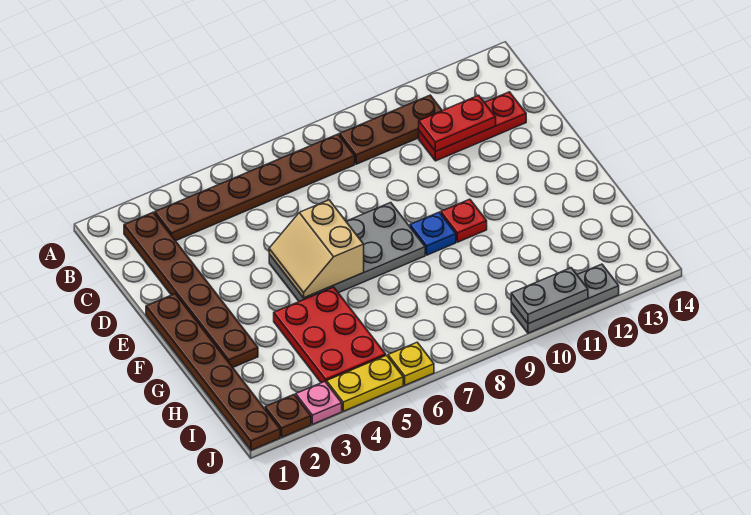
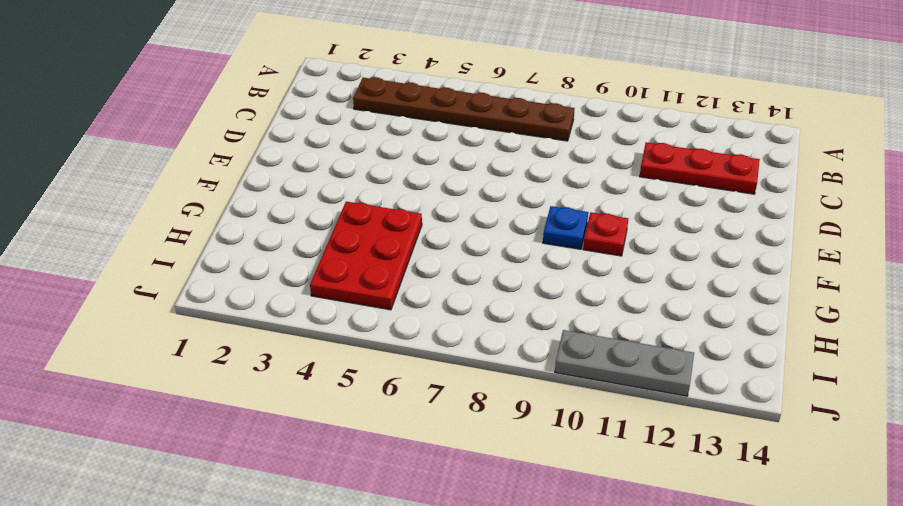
none -> brown 1x6 plate [124,213,258,367]
none -> brown 1x3 plate [339,95,442,164]
none -> brown 1x6 plate [146,294,280,450]

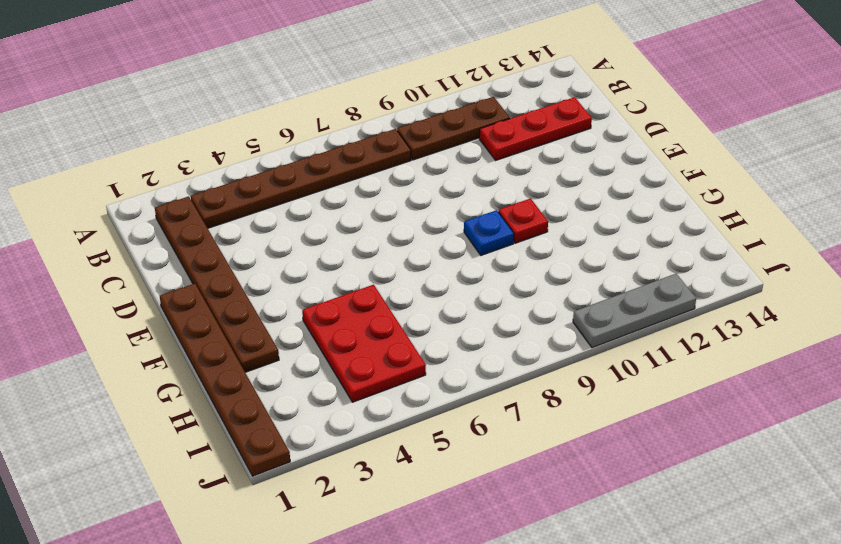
none -> grey 2x4 plate [269,203,425,301]
none -> brown 1x1 plate [265,395,311,437]
none -> pink 1x1 plate [296,381,342,424]

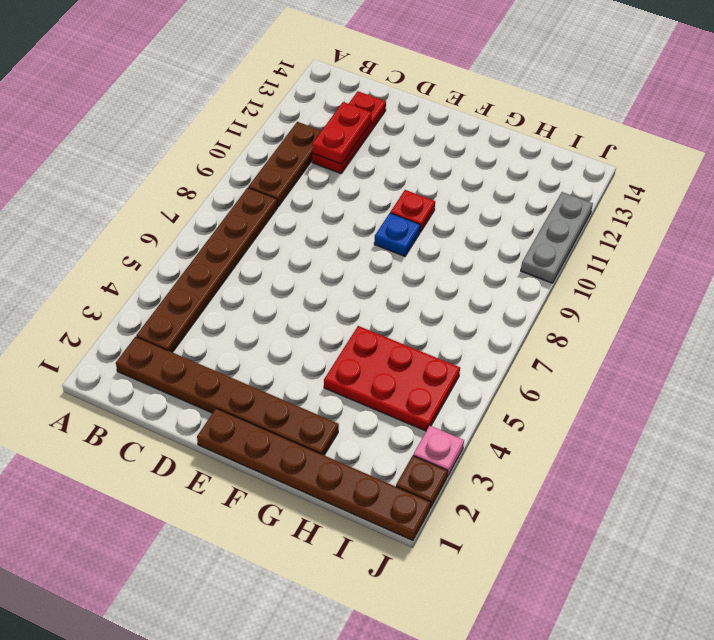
none -> grey 2x4 plate [269,203,425,301]
none -> yellow 1x2 plate [326,355,403,411]
none -> yellow 1x1 plate [388,342,434,385]

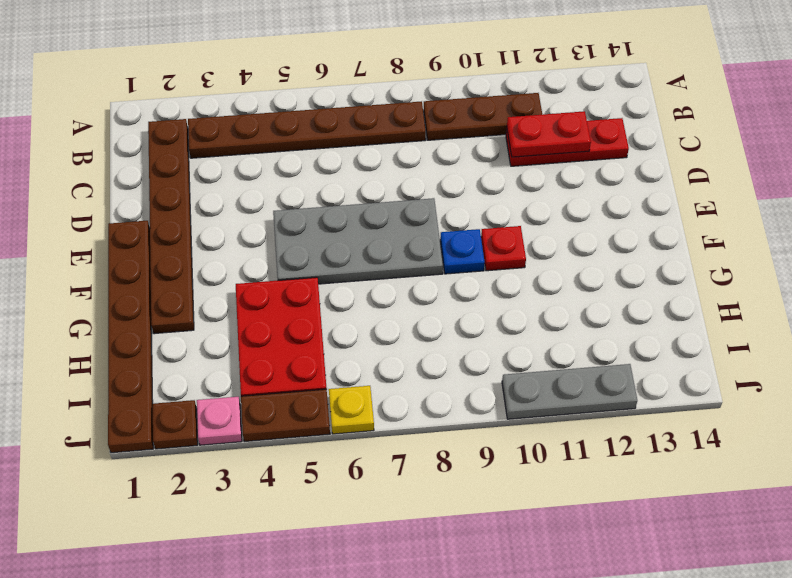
brown 1x2 plate [241,389,330,442] -> yellow 1x2 plate [326,355,403,411]
none -> tan 2x2 slope [269,200,364,298]
none -> grey 1x2 plate [511,268,588,324]

